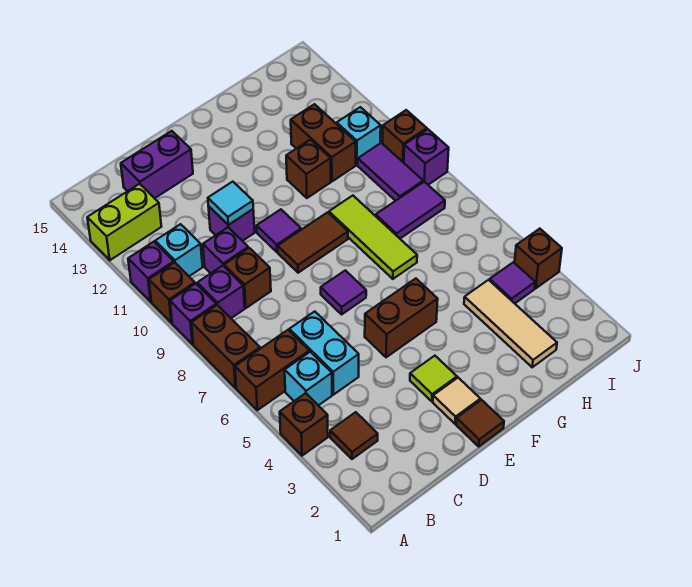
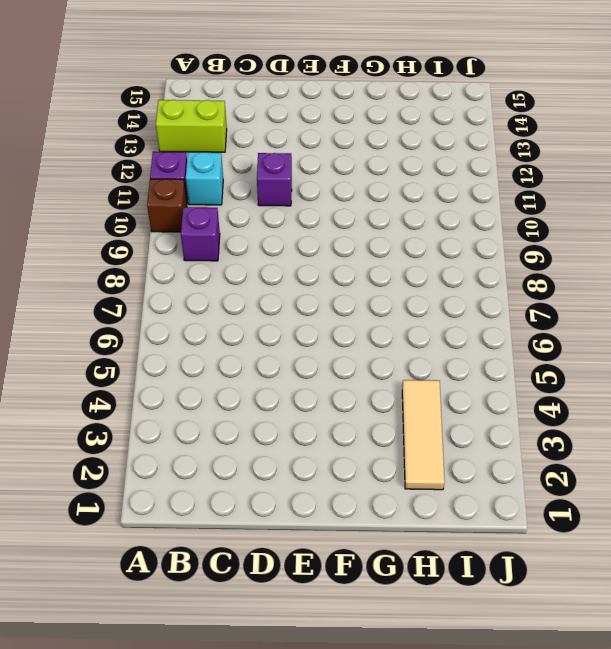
none -> brown 1x1 brick [280,393,328,456]
none -> brown 1x2 brick [235,330,309,410]
none -> brown 1x2 brick [191,305,260,388]
none -> purple 1x1 brick [170,284,216,344]

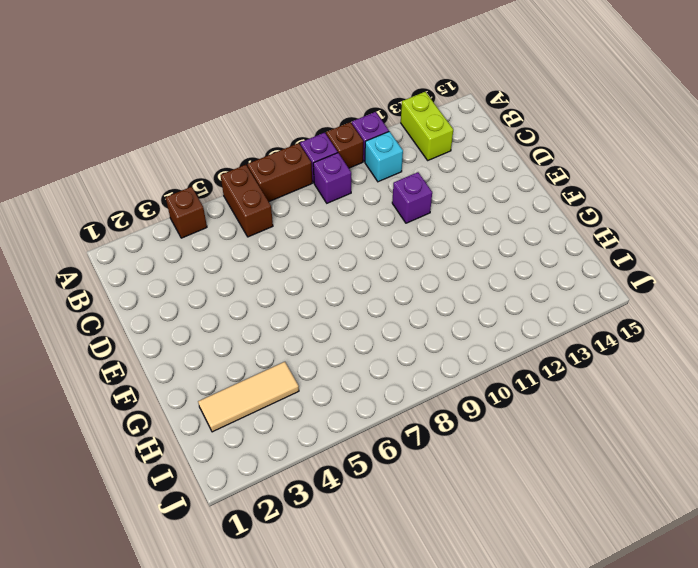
none -> brown 1x1 tile [330,412,378,459]
none -> cyan 1x1 brick [285,352,332,406]
none -> cyan 1x2 brick [289,311,359,395]
none -> brown 1x1 brick [224,248,271,308]

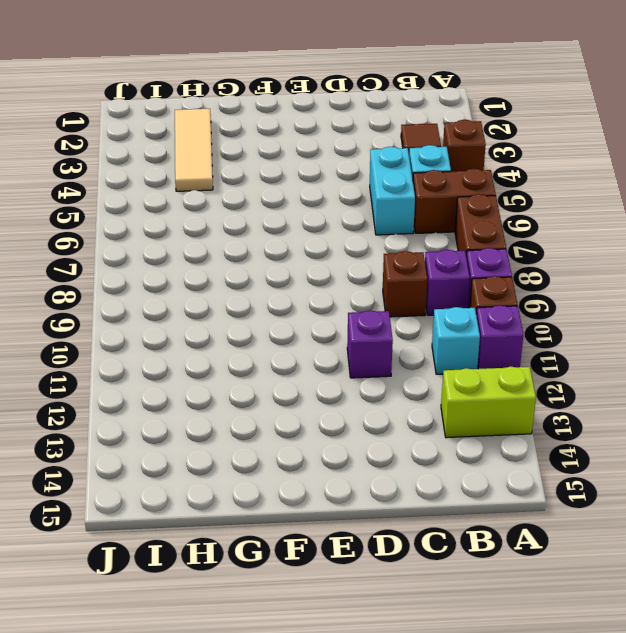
none -> purple 1x1 brick [203,227,248,273]
none -> purple 1x2 brick [121,131,193,198]
none -> brown 1x1 tile [456,400,504,446]
none -> tan 1x1 tile [433,378,480,424]

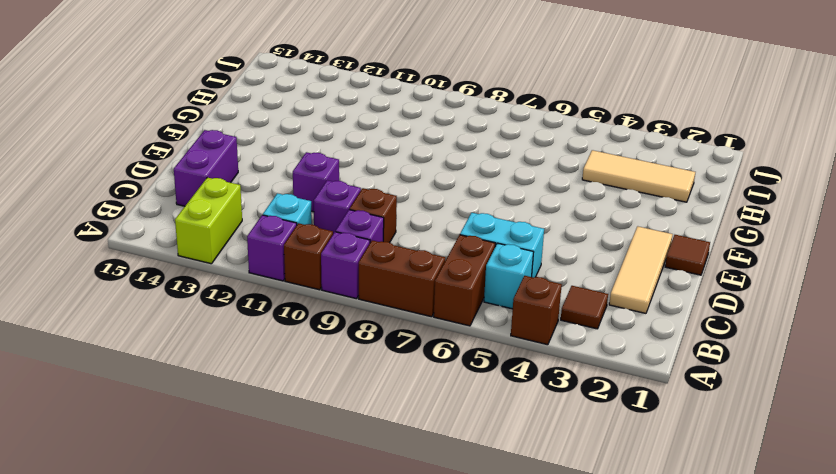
tan 1x3 tile [609,226,673,313] -> tan 1x1 tile [433,378,480,424]
none -> lime 1x1 tile [410,356,457,401]
none -> brown 1x2 brick [365,279,438,357]
none -> purple 1x1 tile [321,270,366,314]
none -> brown 1x2 tile [278,212,348,273]

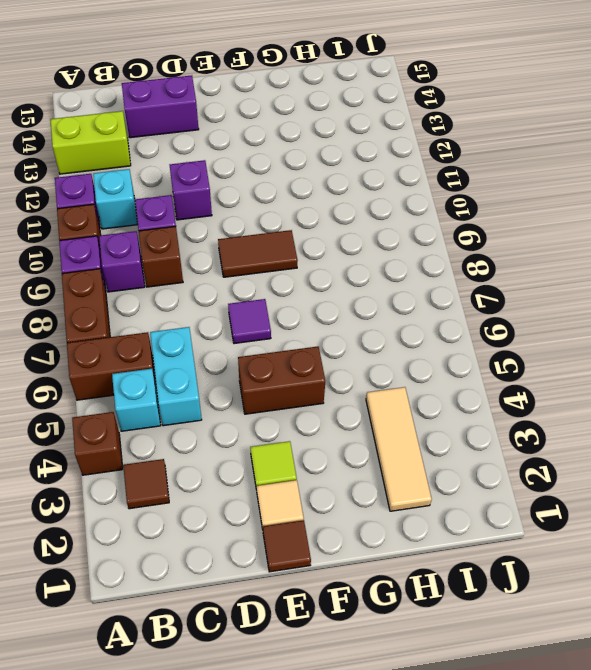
none -> purple 1x1 tile [257,209,301,252]
none -> lime 1x3 tile [329,196,417,279]
none -> brown 1x1 brick [286,140,331,198]
none -> purple 1x2 tile [376,182,445,238]

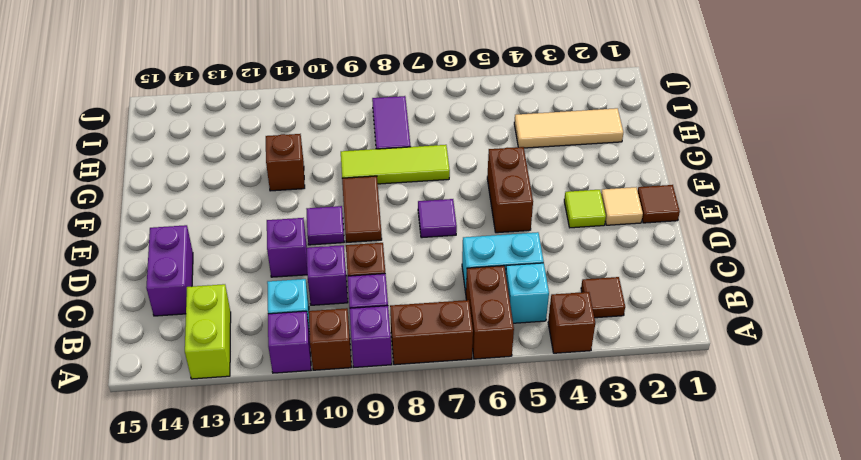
none -> brown 1x2 brick [291,104,356,181]
none -> purple 1x1 tile [490,262,535,303]
none -> purple 1x2 tile [358,143,423,201]
none -> cyan 1x1 brick [337,107,381,165]

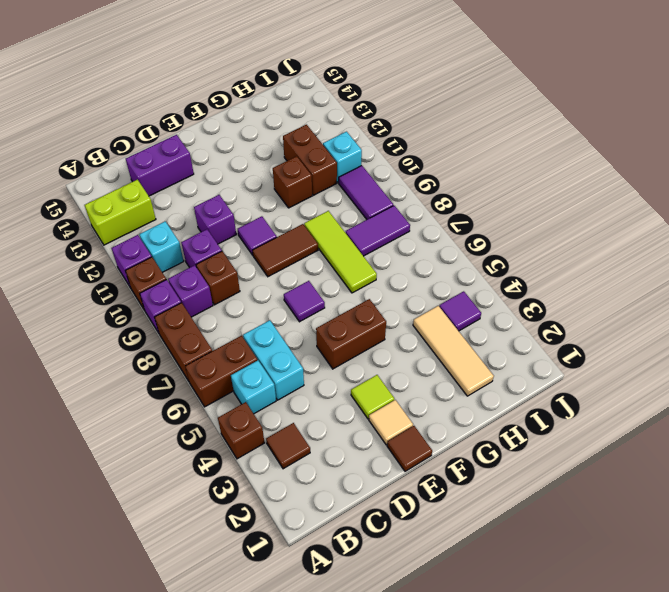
none -> brown 1x1 brick [515,229,562,288]
none -> purple 1x1 brick [404,129,449,185]
none -> brown 1x1 brick [382,110,427,163]
none -> cyan 1x1 tile [208,182,253,225]

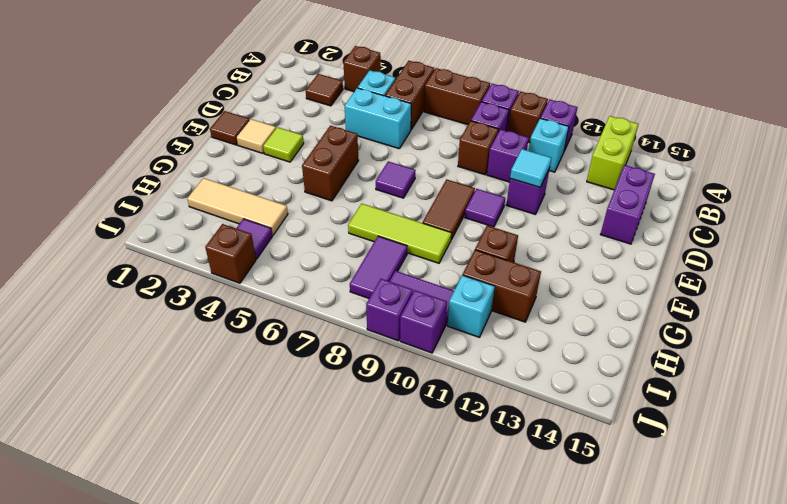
purple 1x1 brick [400,290,447,353] -> brown 1x1 brick [382,110,427,163]

